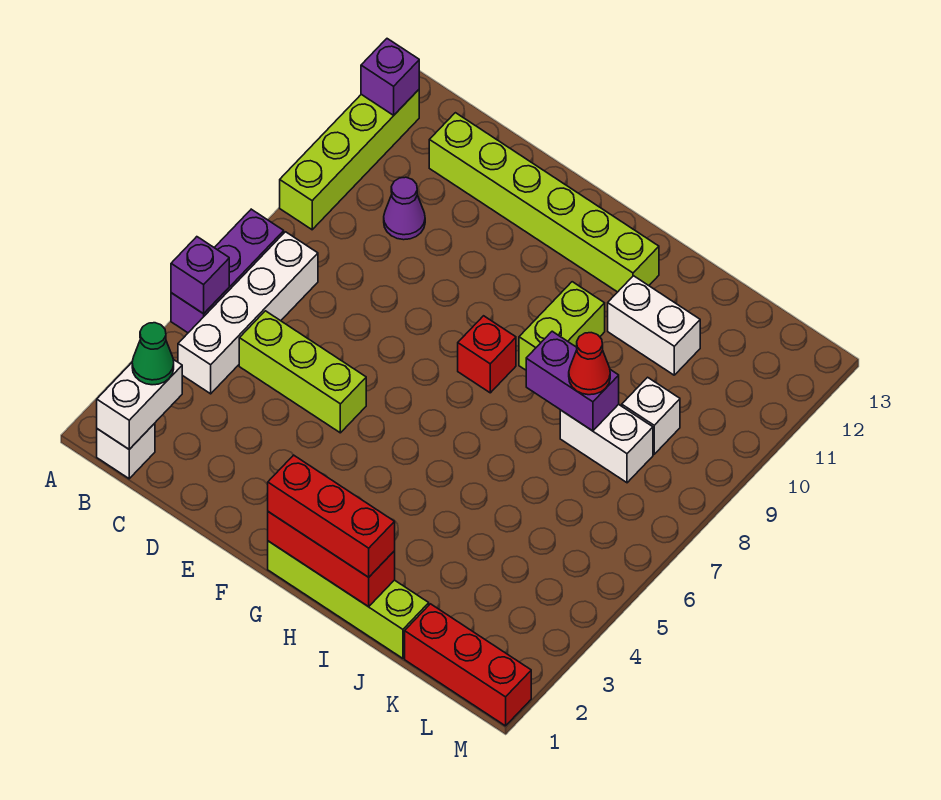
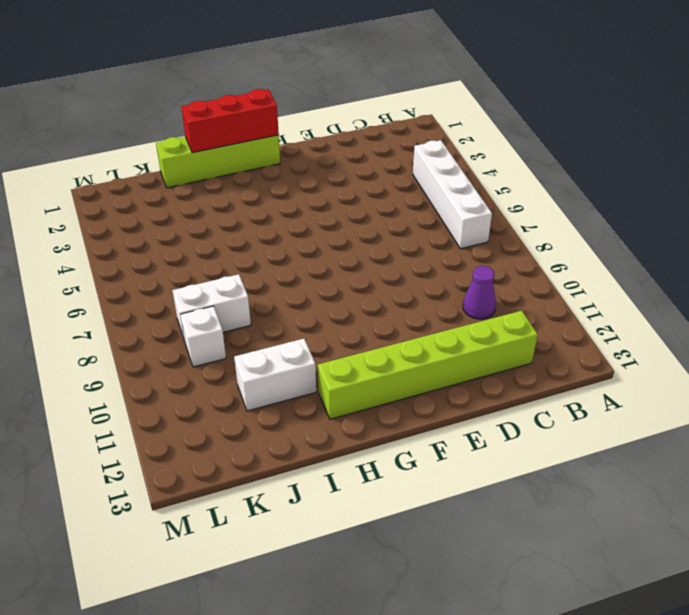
none -> purple 1x3 brick [171,209,284,333]
none -> lime 1x4 brick [280,90,419,230]
none -> white 1x1 brick [97,423,155,479]

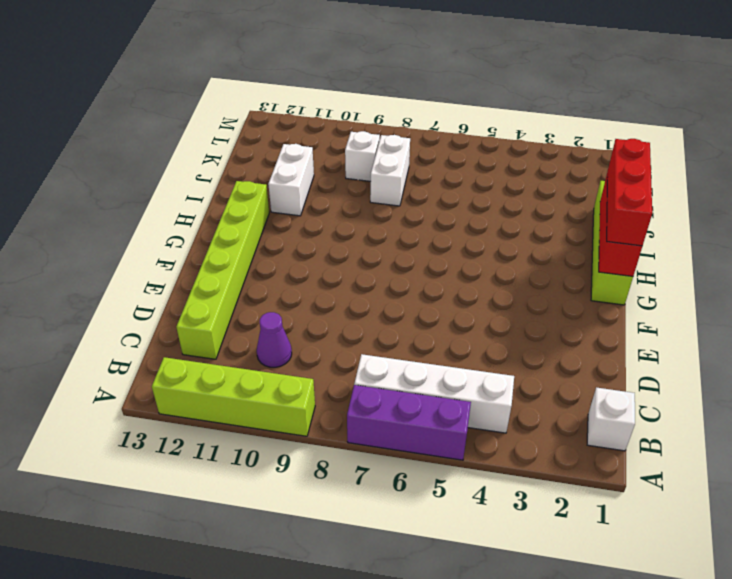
none -> lime 1x3 brick [239,311,366,433]
none -> red 1x1 brick [458,316,516,393]
none -> lime 1x2 brick [519,282,605,370]

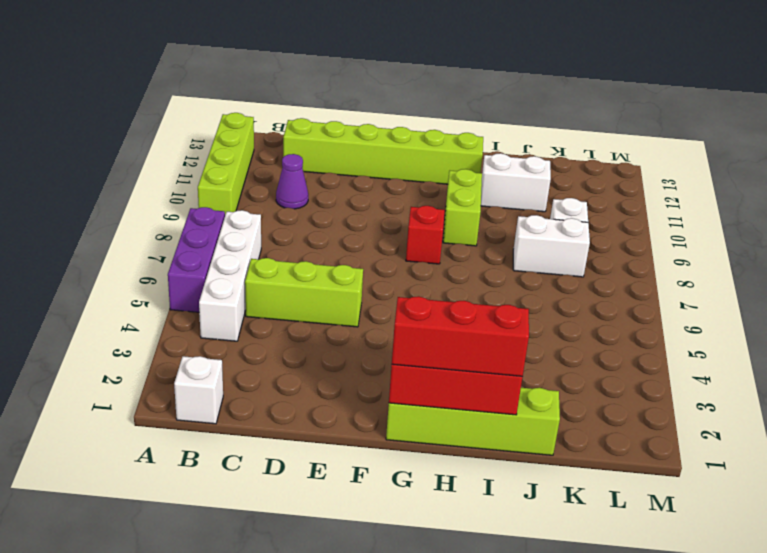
none -> red 1x3 brick [405,604,531,726]
none -> purple 1x1 brick [171,237,229,314]
none -> purple 1x1 brick [361,39,419,115]

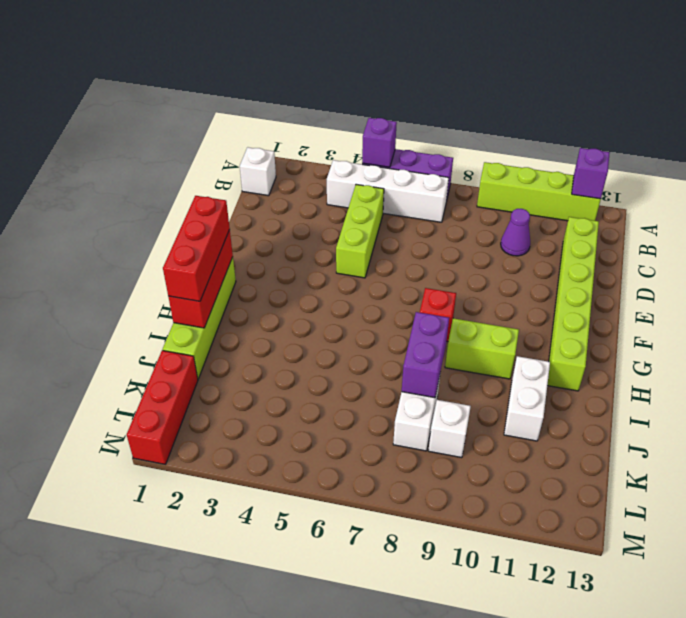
none -> white 1x2 brick [97,359,182,449]
none -> green 1x1 cone [132,323,174,385]
none -> red 1x1 cone [569,333,610,395]

